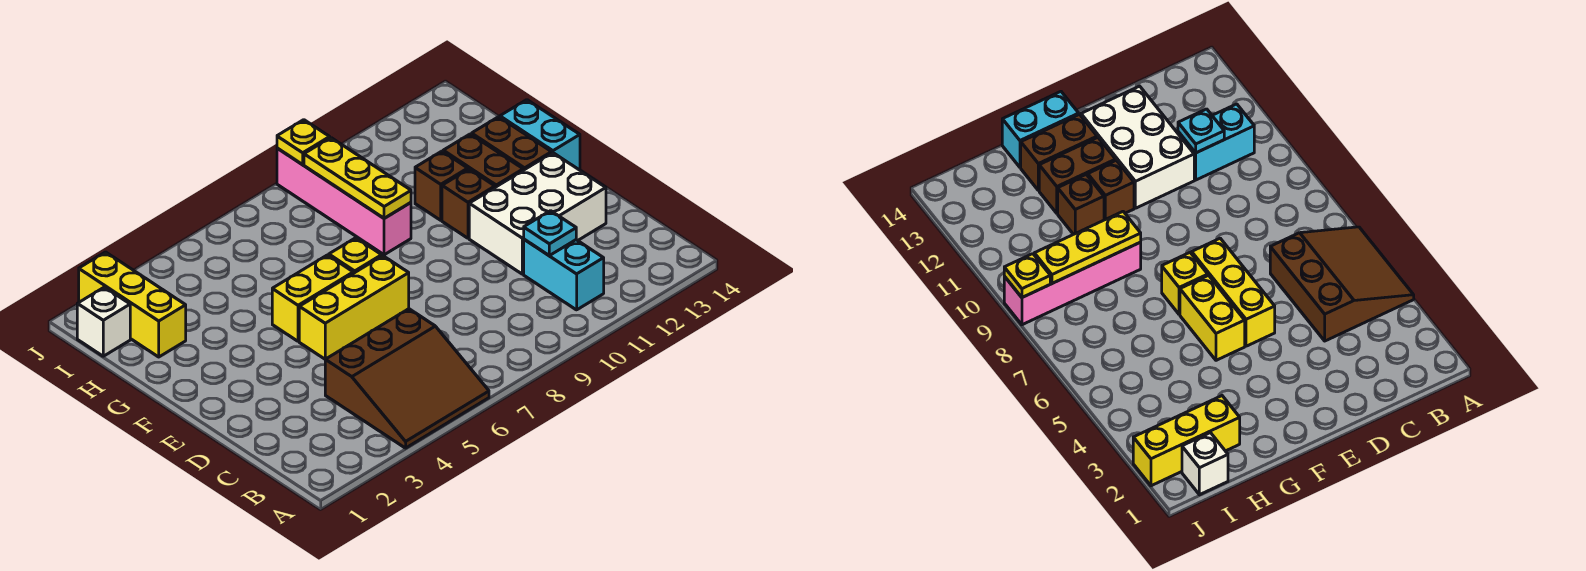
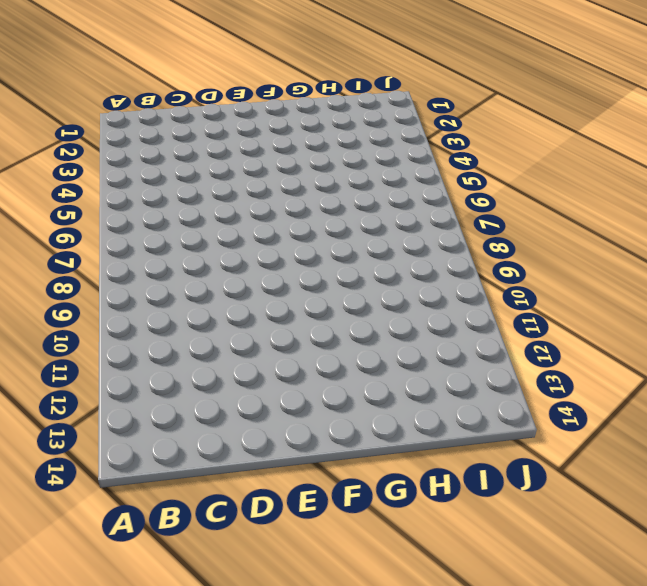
none -> brown 3x3 slope [325,309,489,448]
none -> cyan 1x2 brick [524,239,604,310]
none -> white 2x3 brick [469,153,606,274]

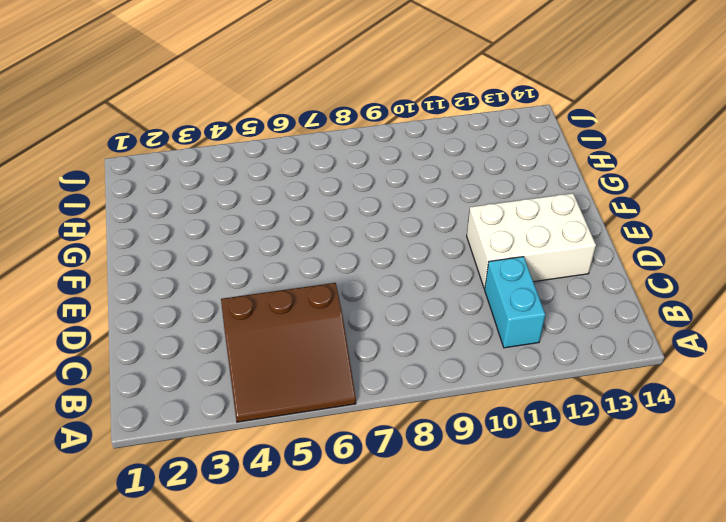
none -> yellow 1x3 brick [299,256,409,359]
none -> yellow 1x2 brick [272,255,353,341]
none -> yellow 1x1 brick [329,238,382,273]

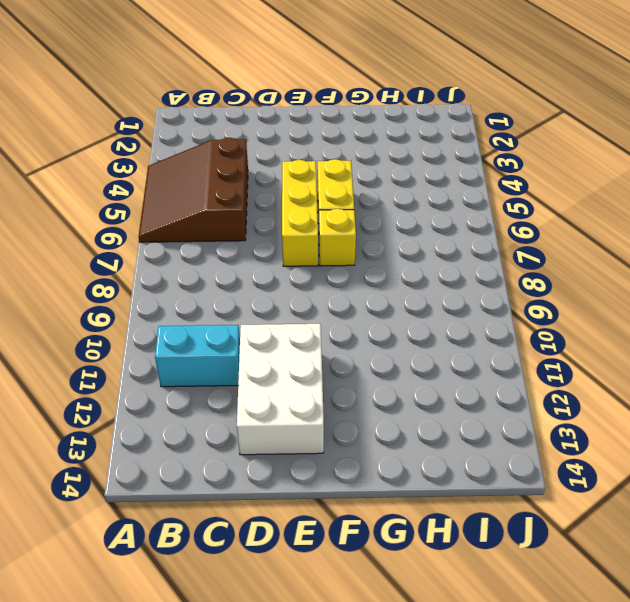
none -> brown 1x1 brick [442,169,495,238]
none -> brown 1x2 brick [443,134,523,187]
none -> brown 1x2 brick [472,117,552,170]

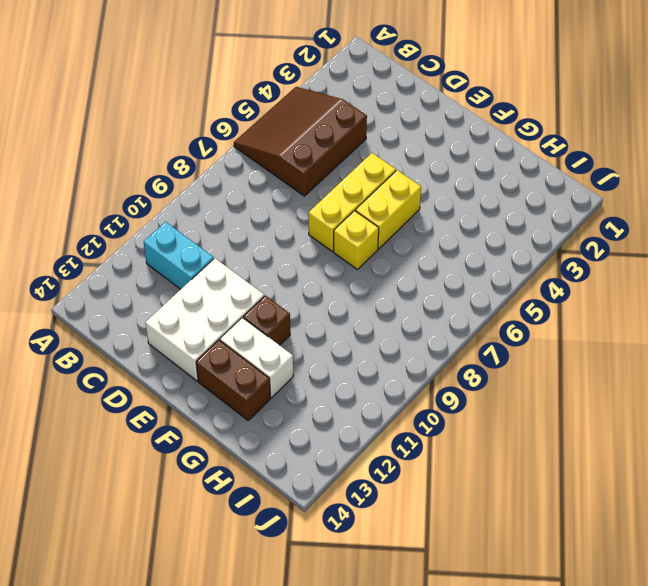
white 1x2 brick [220,318,293,398] -> brown 1x2 brick [443,134,523,187]
none -> cyan 1x2 brick [500,100,580,170]
none -> pink 1x4 brick [277,148,411,255]
none -> brown 1x1 brick [415,151,468,220]

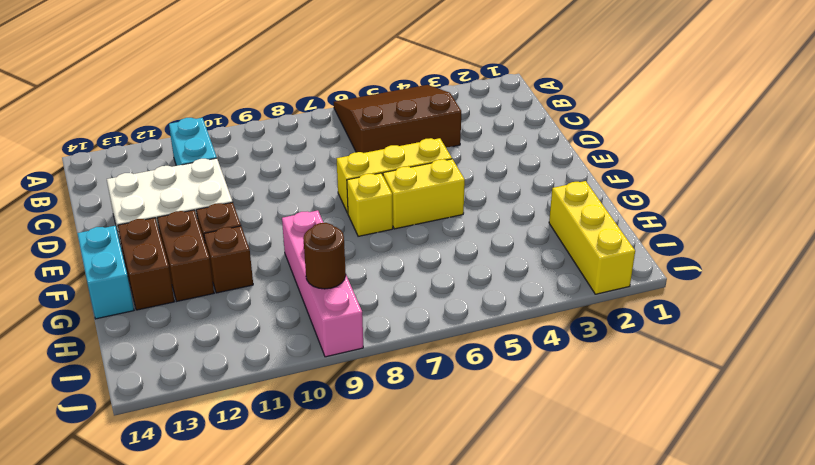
brown 1x1 round brick [303,223,346,289] -> yellow 1x3 plate [304,138,411,218]
none -> white 1x1 brick [77,287,130,356]
none -> cyan 1x1 plate [524,211,576,256]
none -> yellow 1x1 plate [277,120,330,165]

